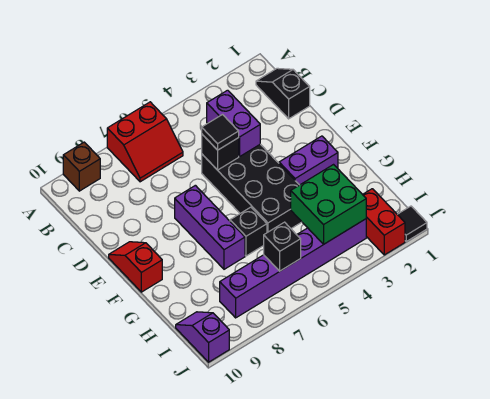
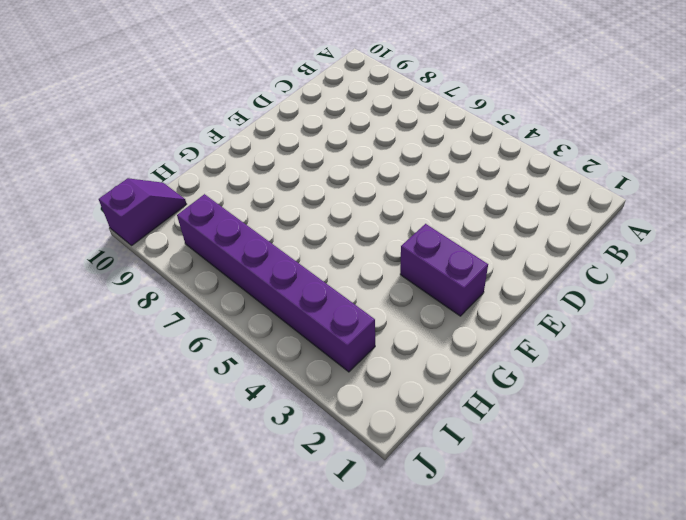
none -> red 2x2 slope [107,102,183,182]
none -> brown 1x1 brick [63,142,100,191]
none -> black 1x2 slope [256,68,310,119]

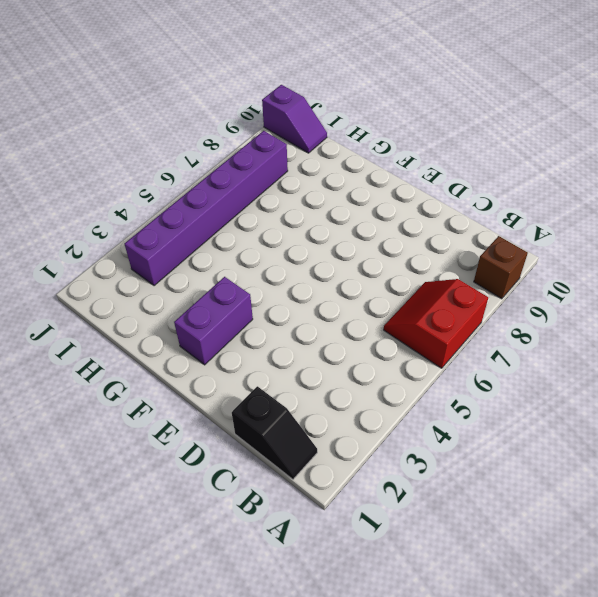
none -> black 2x4 brick [202,144,301,233]
none -> purple 1x3 brick [175,185,245,269]
none -> red 1x2 slope [109,242,162,292]

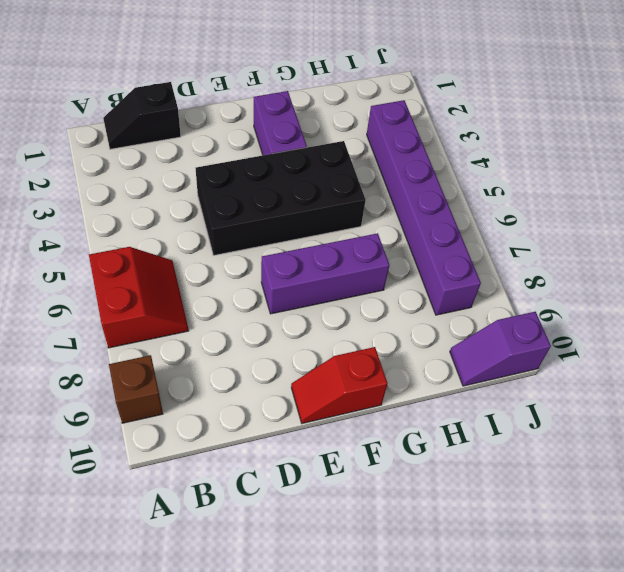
none -> black 1x1 brick [230,207,267,256]
none -> red 1x2 brick [363,189,405,255]
none -> black 1x1 tile [397,206,427,241]

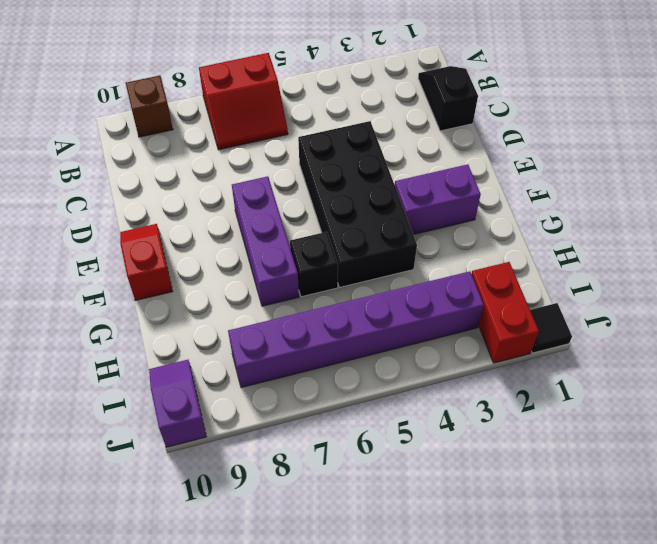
none -> purple 1x2 brick [207,90,260,156]
none -> black 1x1 brick [202,135,239,170]
none -> green 2x2 brick [291,165,366,244]

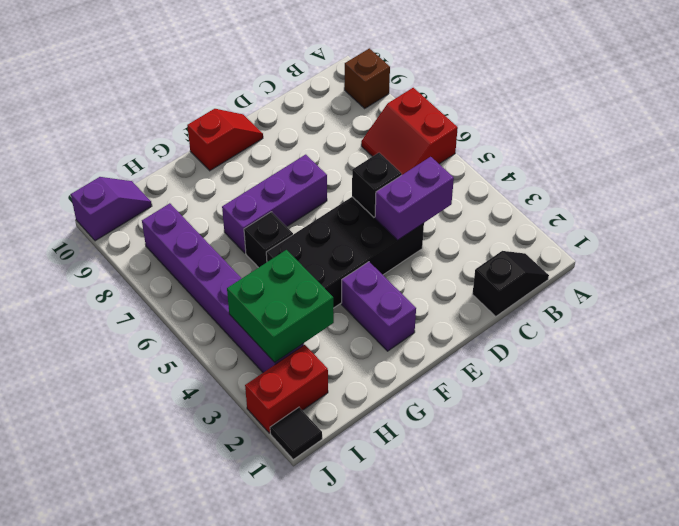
none -> black 1x1 brick [264,222,301,271]
none -> black 1x1 tile [202,115,239,150]

